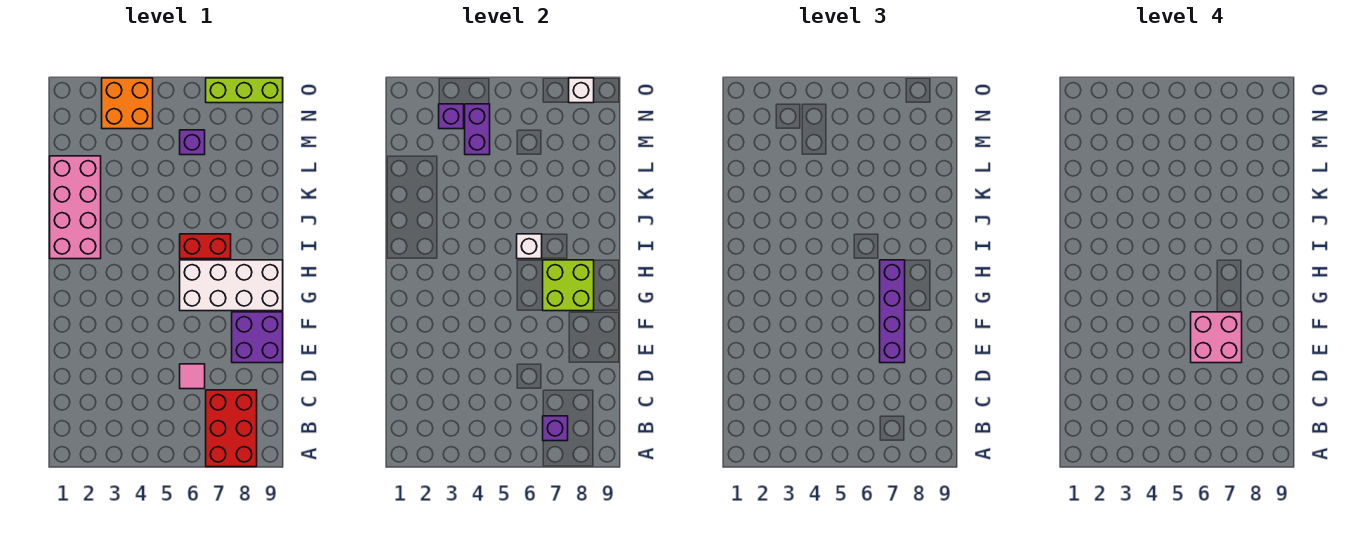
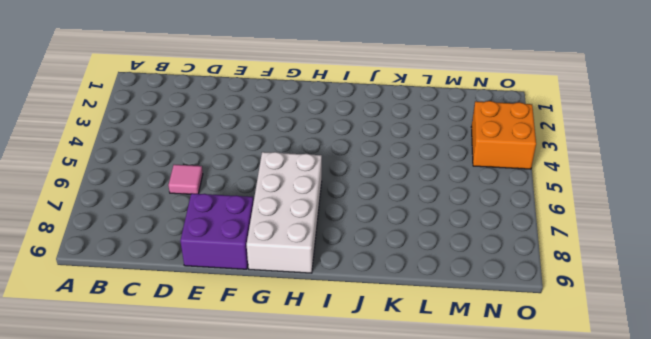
none -> red 2x3 brick [206,390,257,467]
none -> pink 2x4 brick [50,156,101,259]
none -> red 1x2 brick [180,234,231,259]

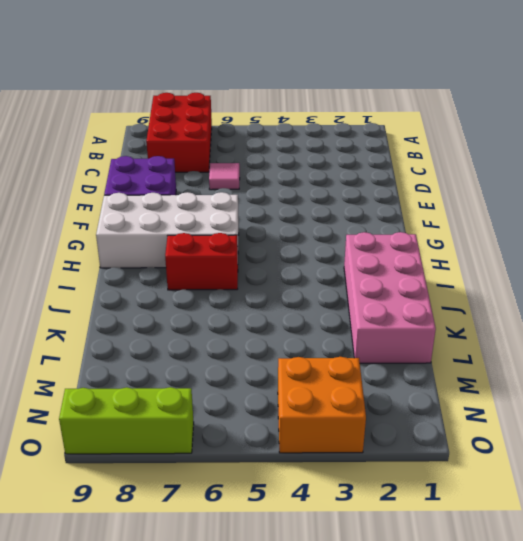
none -> purple 1x1 brick [180,130,205,155]
none -> purple 1x1 brick [543,416,568,441]
none -> lime 2x2 brick [543,260,594,311]

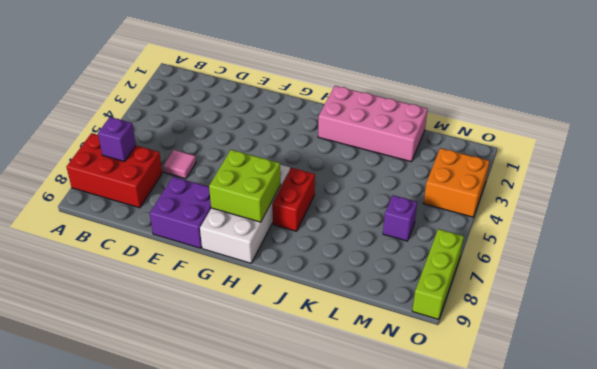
none -> white 1x1 brick [517,234,542,259]
none -> purple 1x2 brick [465,104,490,155]
none -> purple 1x1 brick [439,104,464,129]

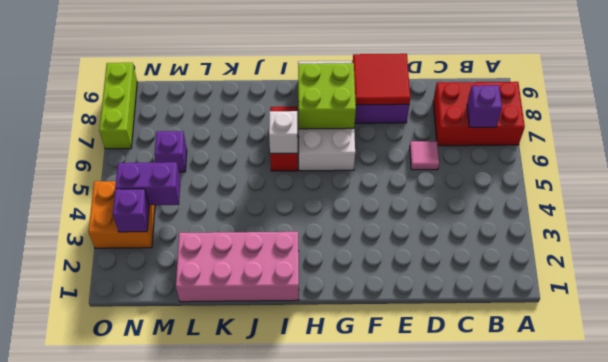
red 2x2 tile [353,54,410,105] -> none
none -> white 1x1 brick [569,78,594,103]
none -> purple 1x4 brick [880,260,905,363]
none -> pink 2x2 brick [1191,312,1242,363]

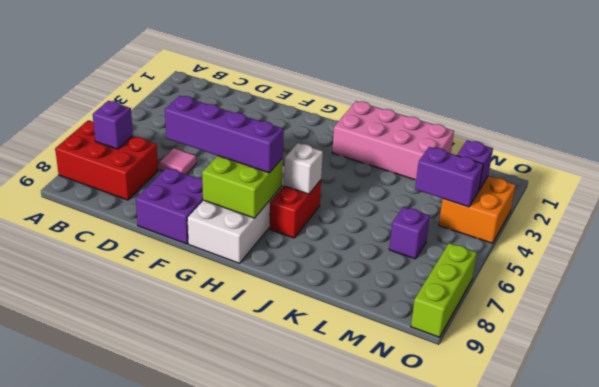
none -> white 1x1 brick [569,78,594,103]
none -> pink 2x2 brick [1191,312,1242,363]

